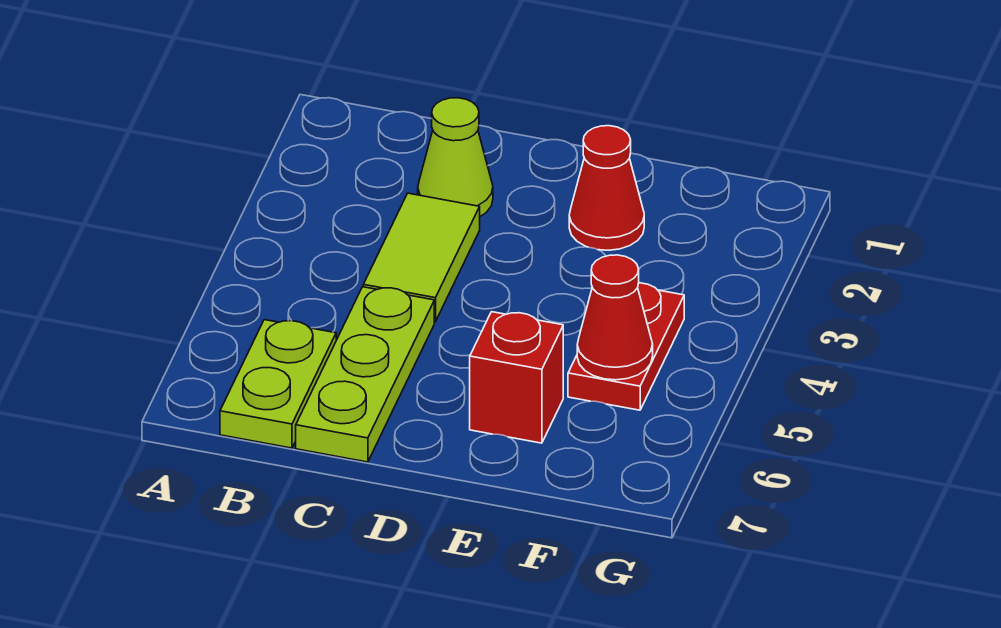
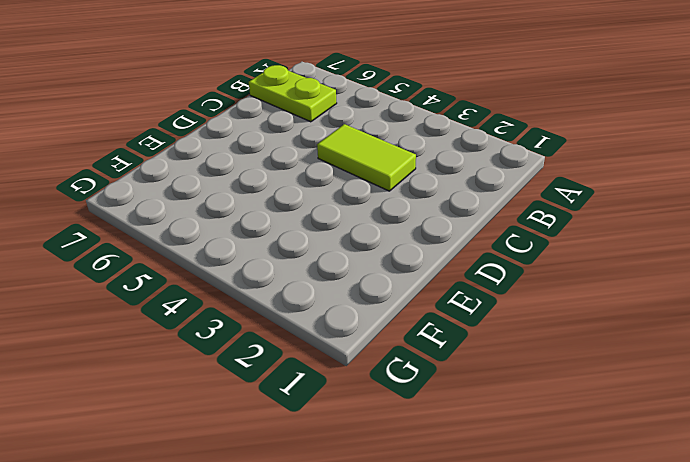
none -> lime 1x1 cone [418,98,493,216]
none -> lime 1x3 plate [296,287,434,462]

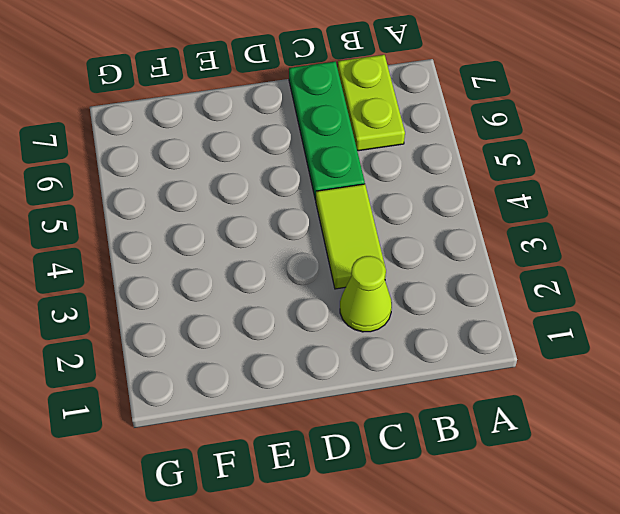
green 1x3 plate [289,61,365,200] -> lime 1x3 plate [296,287,434,462]
none -> red 1x1 cone [569,126,644,250]
none -> red 1x1 brick [470,312,563,443]

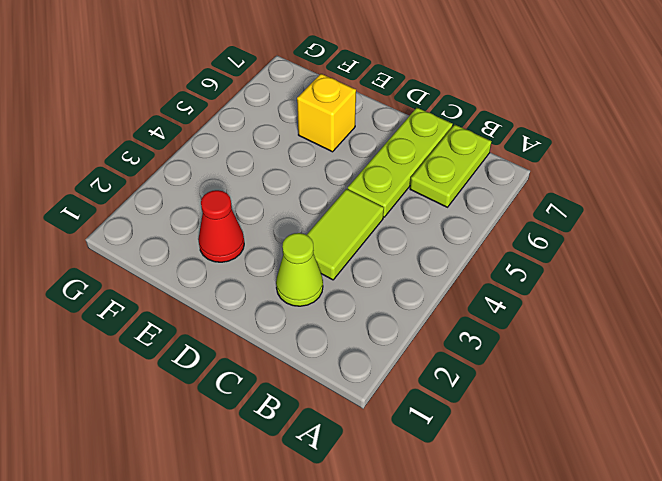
yellow 1x1 brick [297,74,356,152] -> red 1x1 brick [470,312,563,443]
none -> red 1x2 plate [568,283,684,410]
none -> red 1x1 cone [577,255,653,380]

